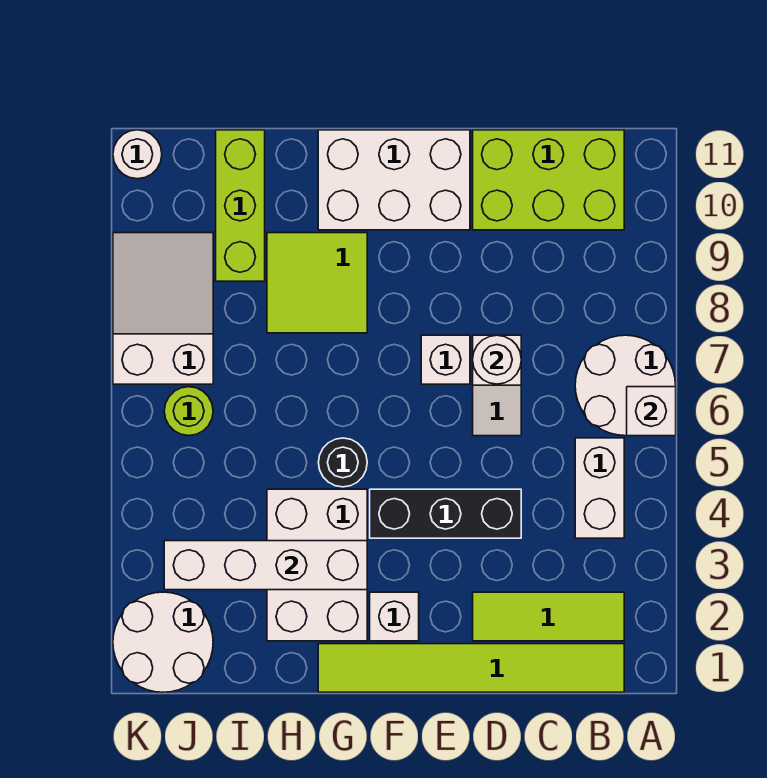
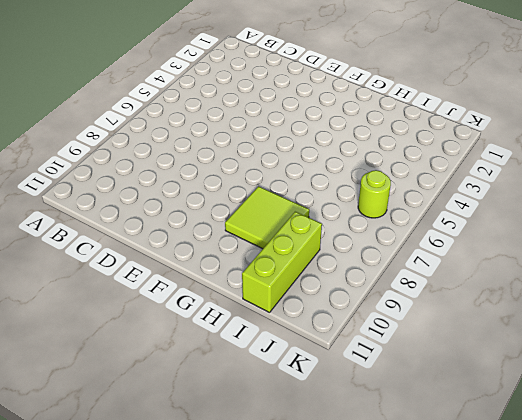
none -> white 2x2 round brick [575,335,676,436]
none -> lime 1x6 tile [318,644,624,692]
none -> lime 1x3 tile [473,592,624,641]

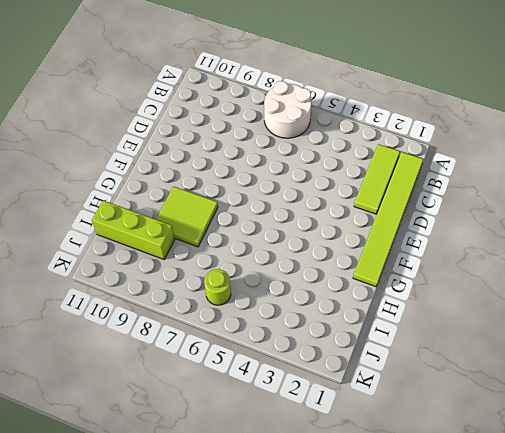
none -> white 1x2 brick [575,438,624,538]
none -> lime 2x3 brick [473,130,624,230]
none -> black 1x3 brick [370,489,521,538]

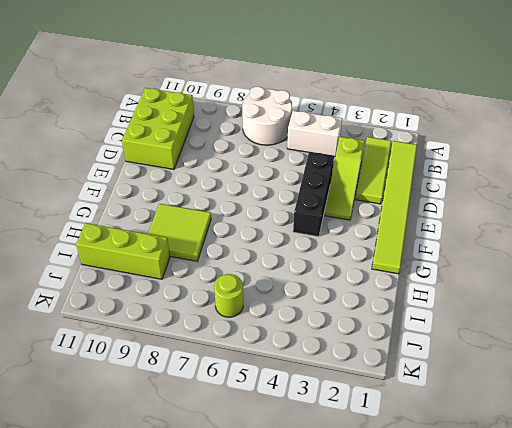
lime 1x3 slope [325,137,364,220] -> none
none -> white 1x2 slope [473,335,521,436]
none -> white 1x1 brick [421,335,470,384]
none -> white 2x3 brick [318,130,470,230]

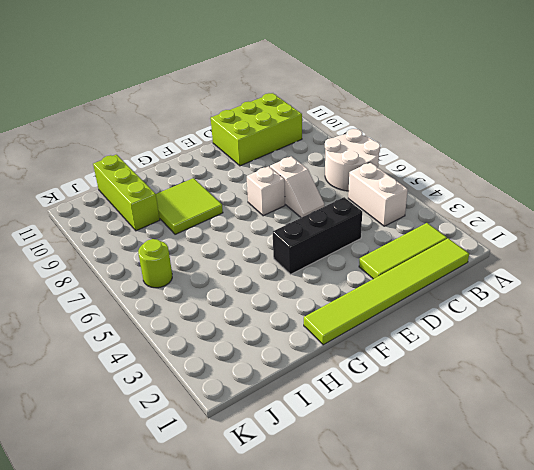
none -> white 2x3 brick [318,130,470,230]
none -> white 1x1 brick [370,592,419,641]
none -> white 2x3 brick [267,489,367,641]

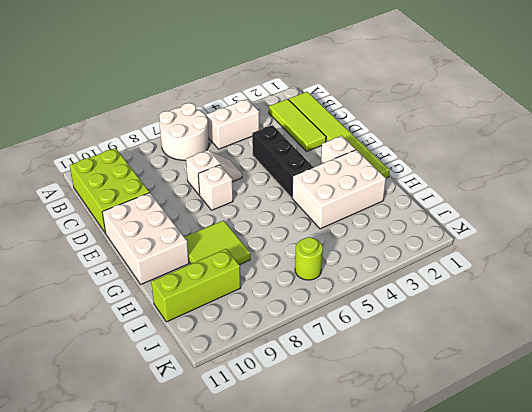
none -> black 1x1 round brick [318,438,367,487]
none -> white 2x2 round brick [113,592,213,692]
none -> white 2x3 slope [113,233,213,384]

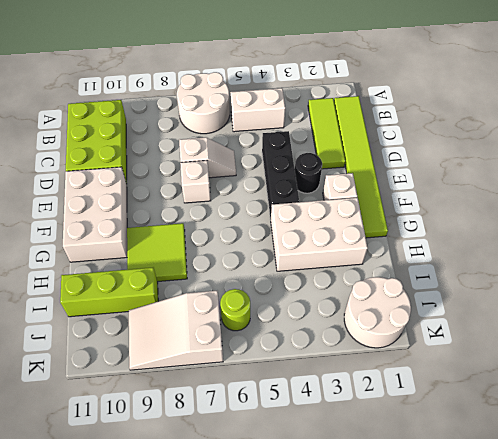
black 1x1 round brick [295,153,322,193] -> black 1x1 round brick moved to [318,438,367,487]
none -> white 1x1 round brick [113,130,162,179]
none -> white 1x1 brick [627,387,676,436]
none -> white 1x1 round brick [473,335,521,384]

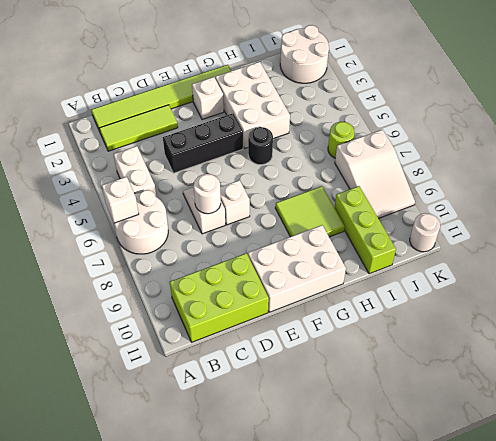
none -> white 1x4 brick [164,541,367,590]

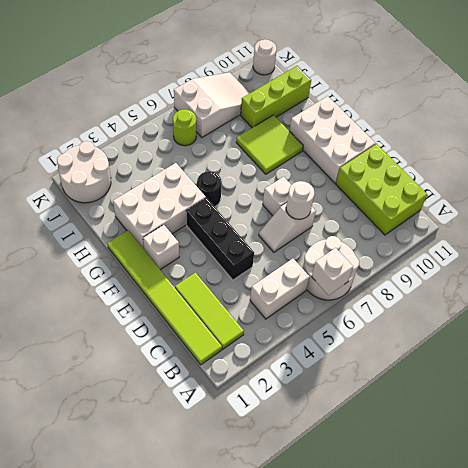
none -> white 1x4 brick [164,541,367,590]

